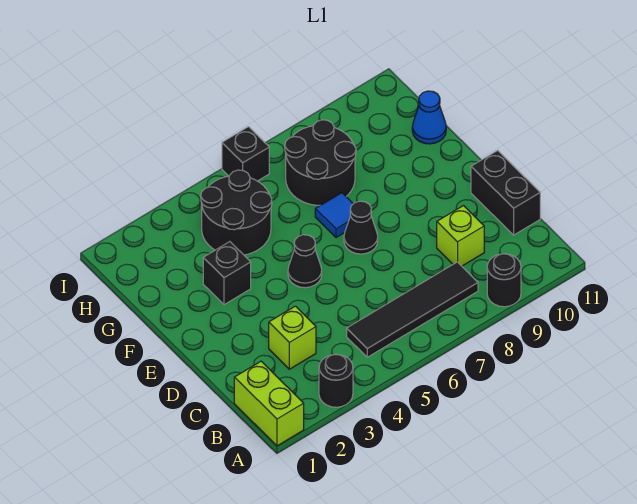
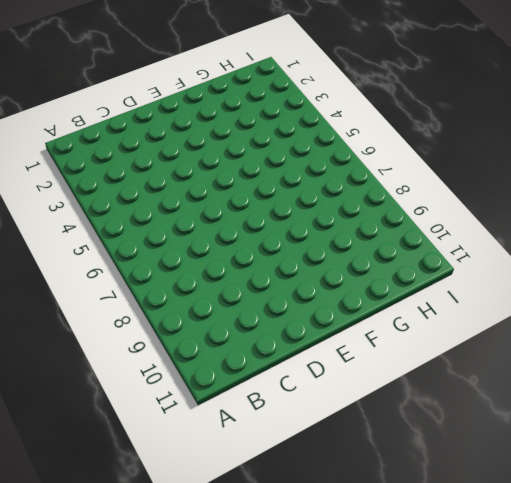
none -> lime 1x2 brick [234,361,304,446]
none -> black 1x1 round brick [319,354,353,407]
none -> black 1x1 round brick [487,254,521,307]

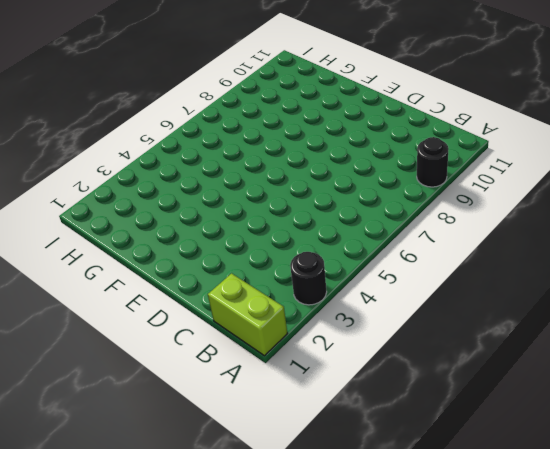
none -> black 1x4 tile [347,262,478,357]
none -> lime 1x1 brick [269,306,316,369]
none -> lime 1x1 brick [437,206,484,266]

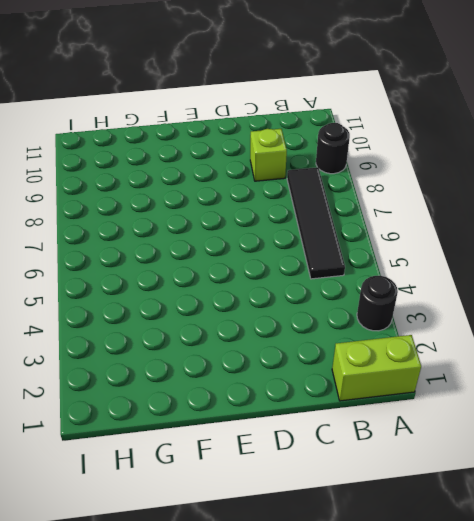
none -> lime 1x1 brick [269,306,316,369]
none -> black 1x2 brick [471,150,540,235]
none -> black 1x1 cone [288,235,322,288]

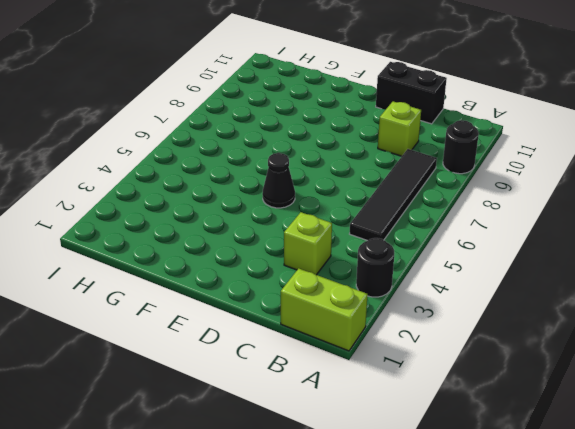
none -> black 1x1 cone [344,201,378,254]
none -> black 1x1 brick [203,242,251,305]
none -> blue 1x1 tile [315,193,353,238]

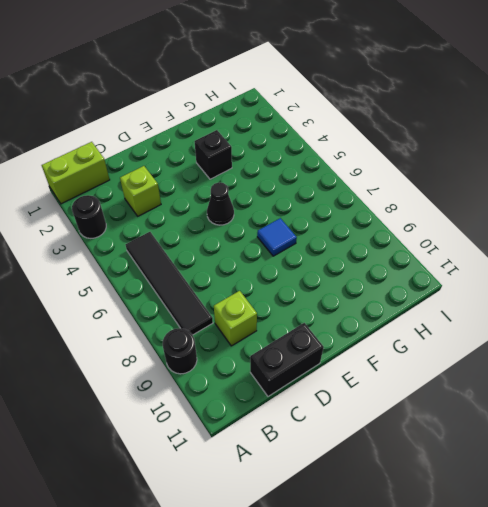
none -> black 1x1 cone [344,201,378,254]
none -> black 2x2 round brick [201,170,272,255]
none -> black 2x2 round brick [285,120,356,205]

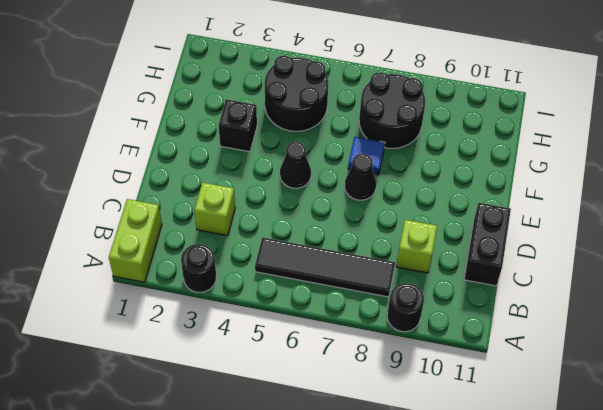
none -> blue 1x1 cone [412,91,446,144]
none -> black 1x1 brick [222,127,269,181]

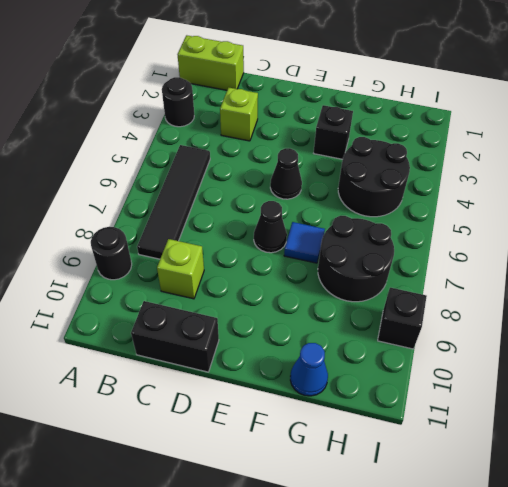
black 1x1 brick [378,288,427,349] -> black 1x1 brick moved to [222,127,269,181]

